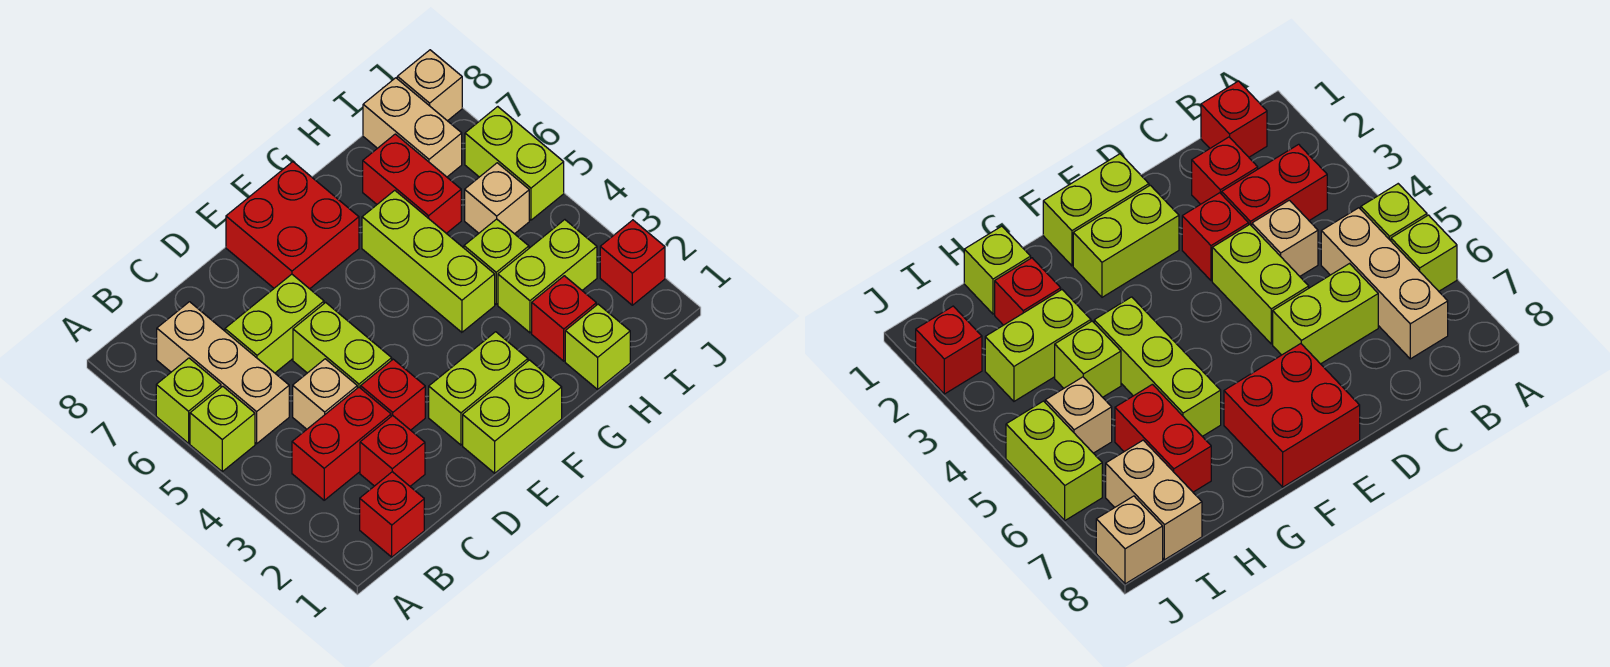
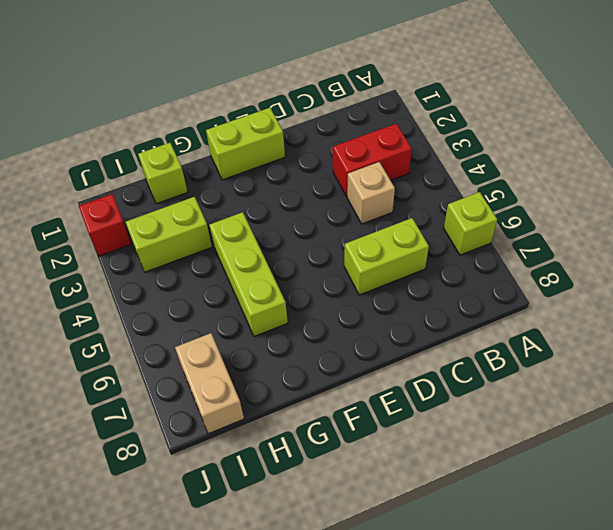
none -> lime 1x1 brick [190,386,255,472]
none -> red 1x1 brick [360,472,424,557]
none -> tan 1x3 brick [157,302,289,444]

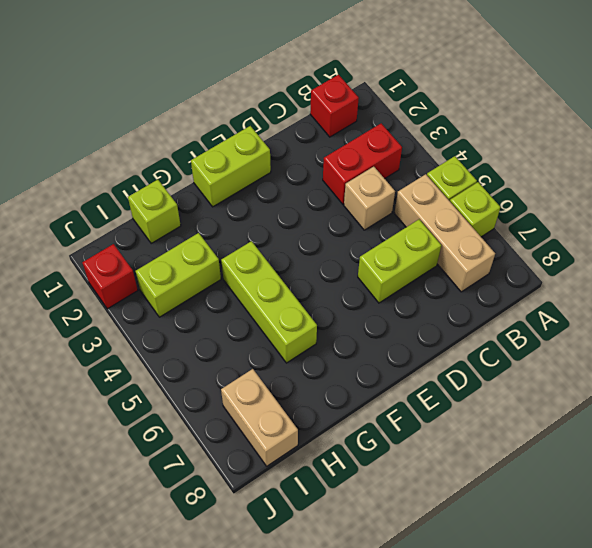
none -> red 1x1 brick [360,416,425,486]
none -> red 1x1 brick [361,359,425,430]
none -> lime 1x2 brick [293,302,392,388]

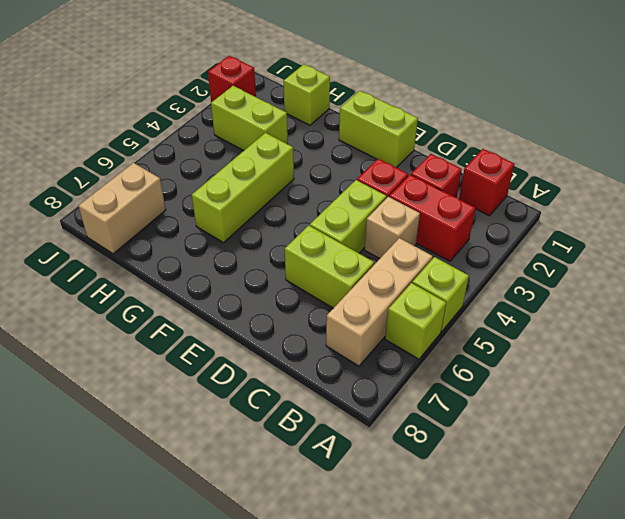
none -> lime 1x2 brick [429,332,528,445]
none -> red 2x2 brick [226,162,359,289]
none -> red 1x1 brick [532,276,596,361]

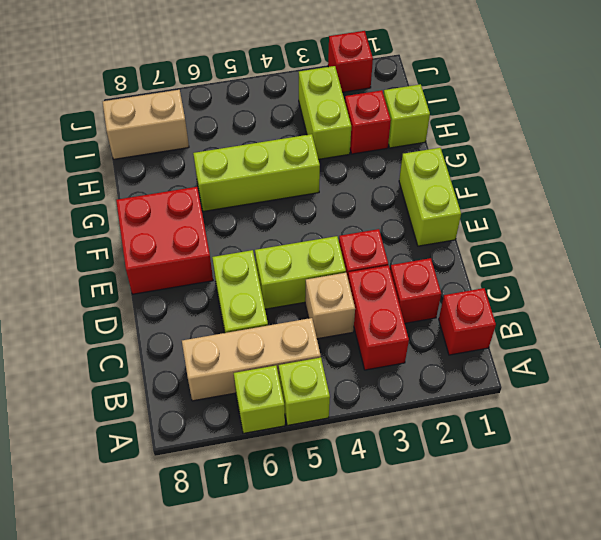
none -> lime 1x2 brick [429,332,528,445]
none -> lime 1x1 brick [464,219,529,304]
none -> red 1x2 brick [363,134,461,233]

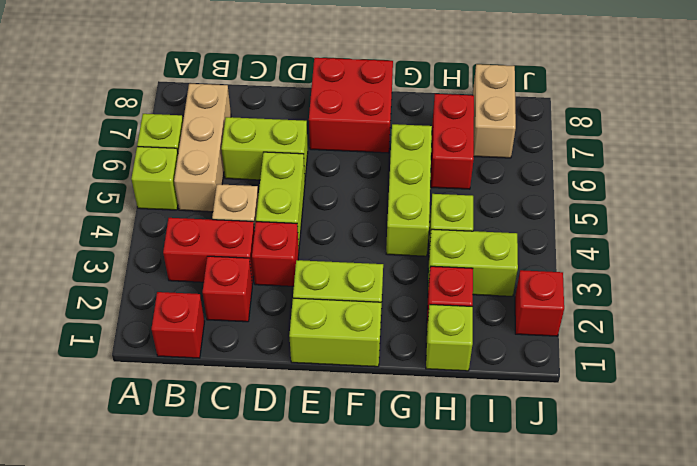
none -> tan 1x1 brick [465,163,529,234]
none -> lime 1x2 brick [465,107,564,220]
none -> tan 1x1 brick [397,50,462,121]

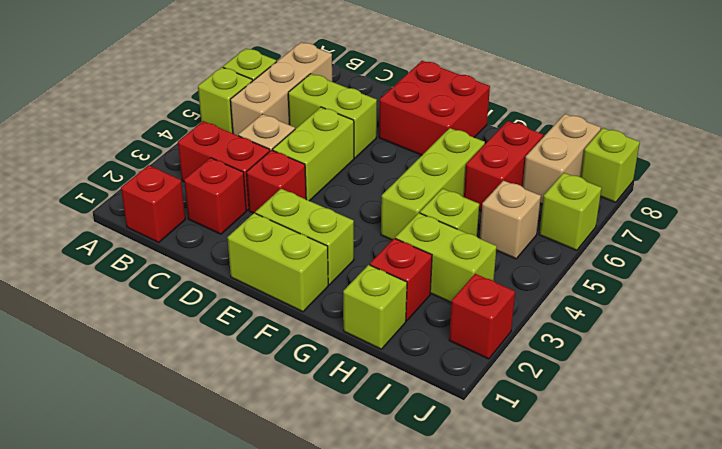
lime 1x1 brick [539,173,602,250] -> lime 1x2 brick [465,107,564,220]
lime 1x1 brick [581,128,640,202] -> tan 1x1 brick [397,50,462,121]

